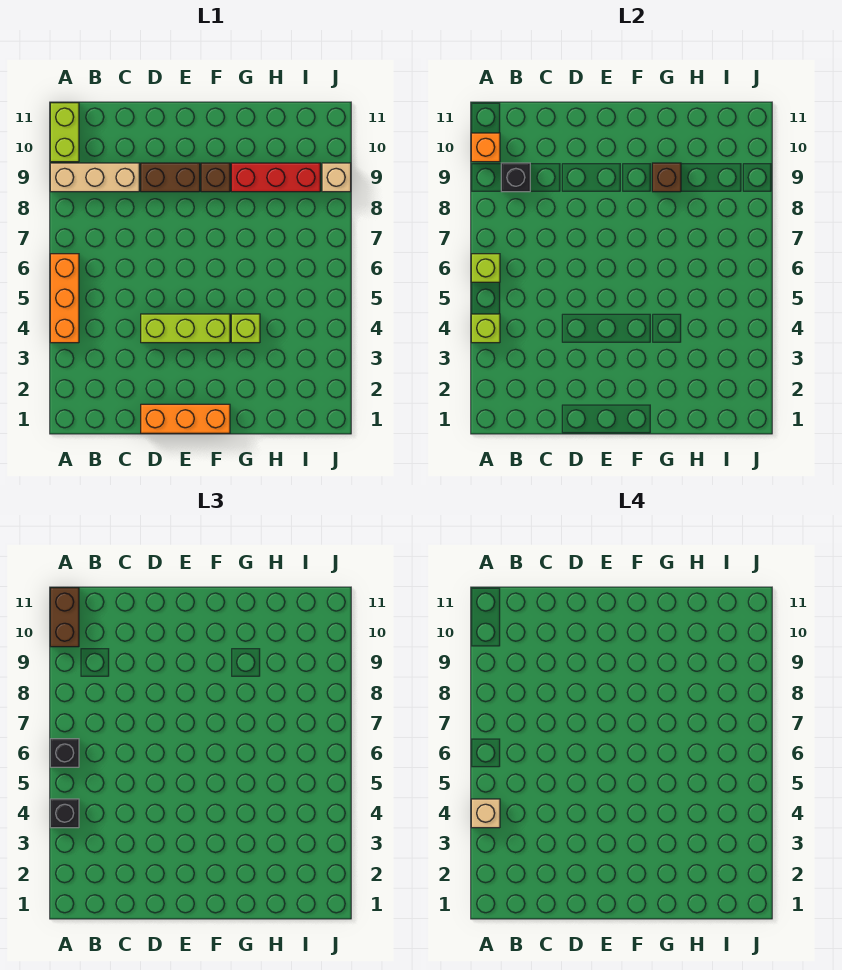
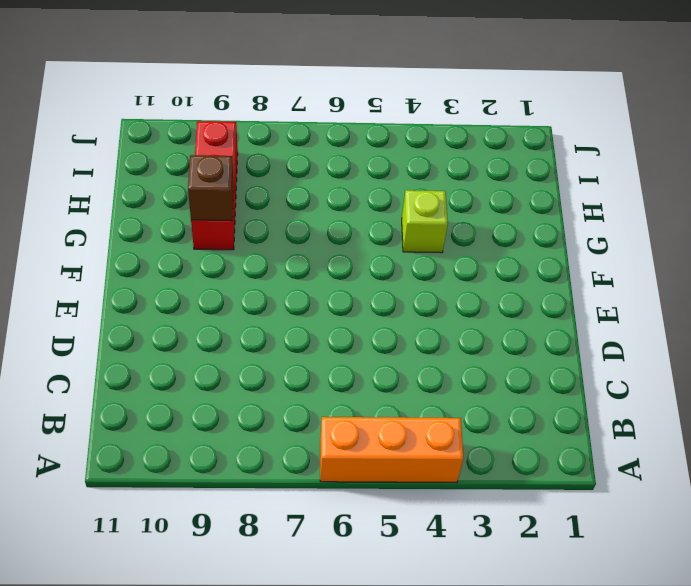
none -> tan 1x3 brick [50,163,139,192]
none -> lime 1x2 brick [50,103,79,162]
none -> orange 1x3 brick [141,404,230,433]

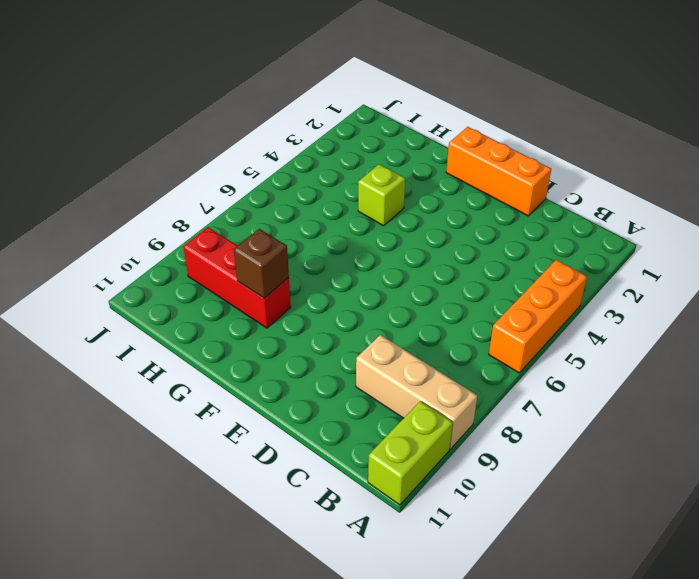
none -> lime 1x3 brick [141,314,230,343]
none -> brown 1x2 brick [141,163,200,192]
none -> brown 1x1 brick [201,163,230,192]

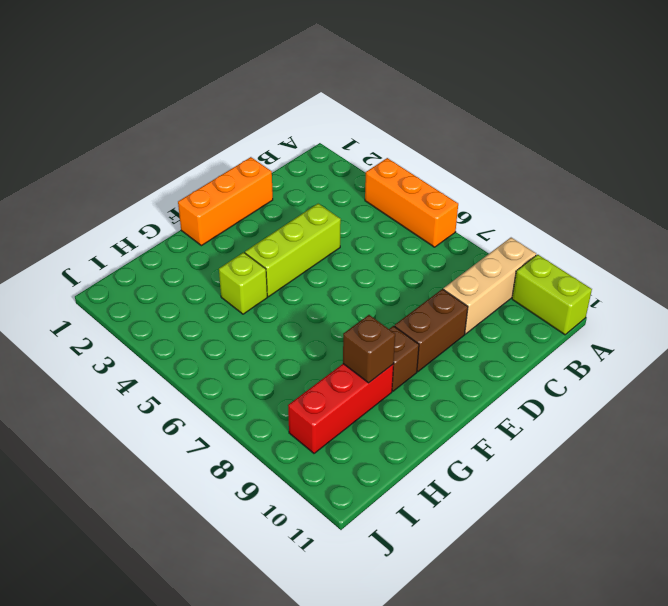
none -> tan 1x1 brick [322,163,351,192]
none -> lime 1x1 brick [471,314,500,343]
none -> lime 1x1 brick [471,254,500,282]

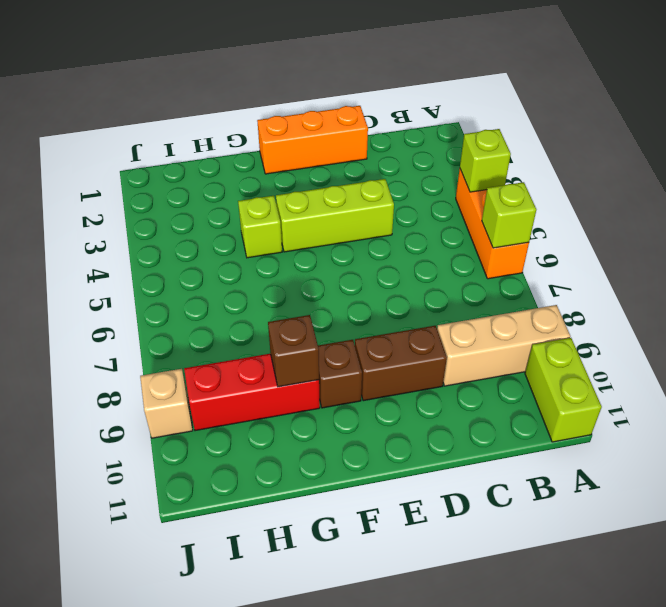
none -> orange 1x1 brick [471,133,500,162]
none -> black 1x1 brick [501,163,530,192]
none -> black 1x1 brick [50,799,79,828]

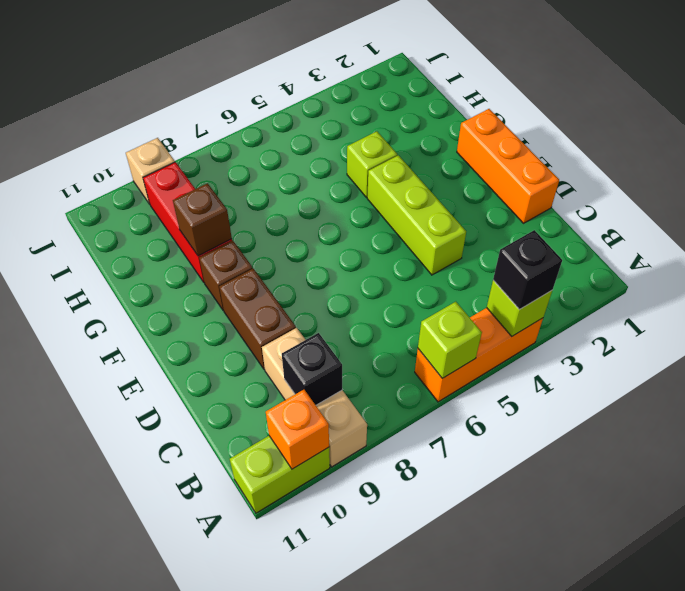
none -> black 1x1 brick [50,739,79,767]
none -> brown 1x2 brick [50,588,79,647]
none -> tan 1x1 brick [471,799,500,828]

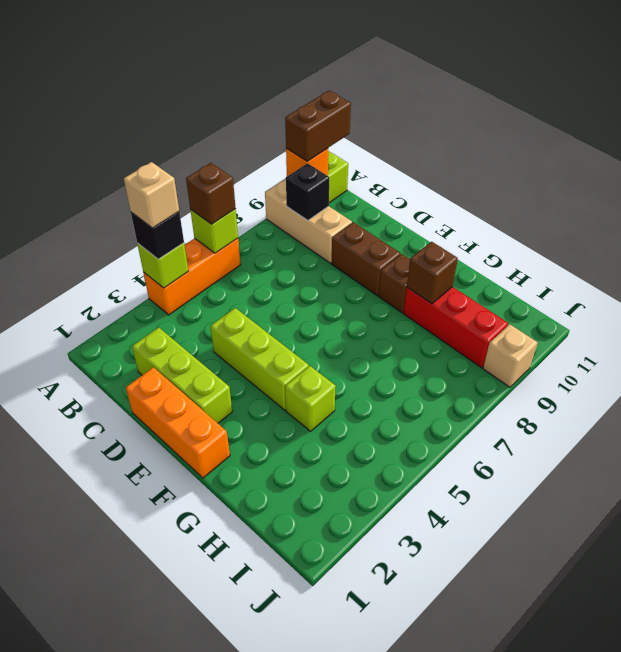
brown 1x1 brick [186,163,236,224] -> black 1x1 brick [50,739,79,767]
lime 1x3 brick [132,327,232,423] -> none

